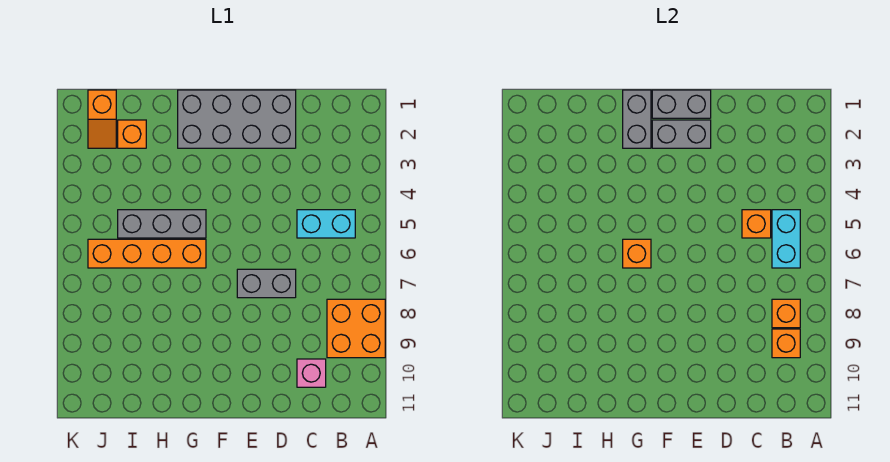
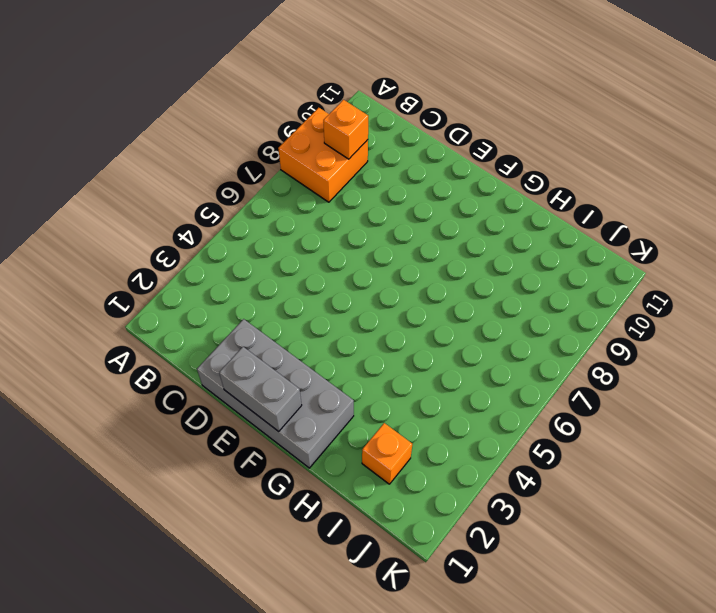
none -> cyan 1x2 brick [297,210,355,238]
none -> pink 1x1 brick [297,359,326,387]
none -> grey 1x2 brick [237,269,296,298]

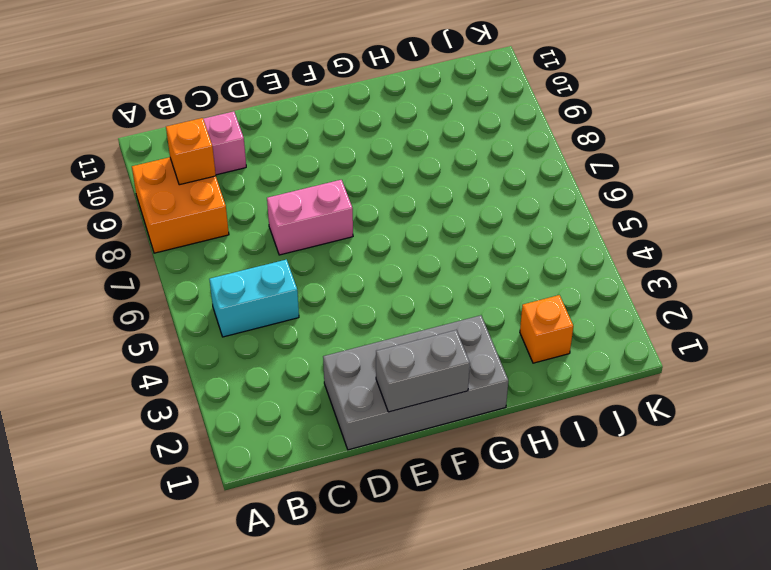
pink 1x2 brick [267,180,353,255] -> grey 1x2 brick [237,269,296,298]
none -> grey 1x3 brick [118,210,206,238]
none -> orange 1x4 brick [88,239,206,268]
none -> orange 1x2 slope [88,90,116,148]

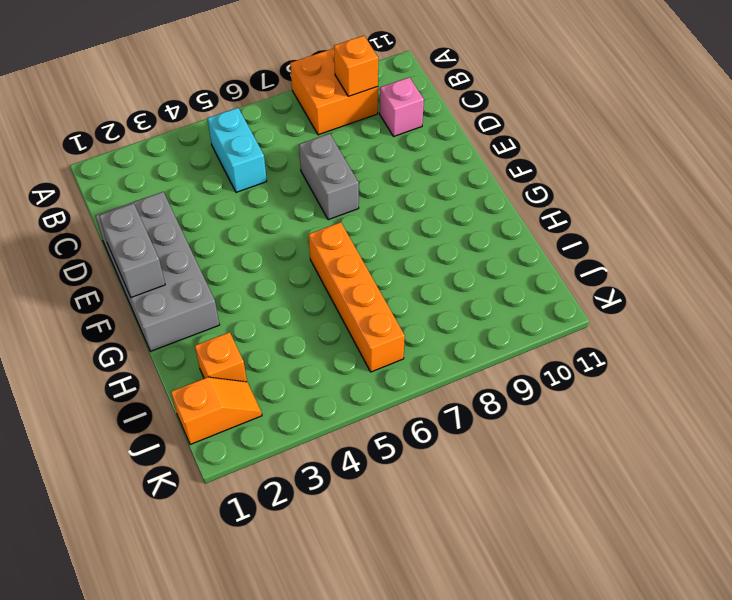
none -> grey 1x3 brick [118,210,206,238]
none -> cyan 1x2 brick [772,210,800,268]
none -> orange 1x1 brick [772,299,800,328]

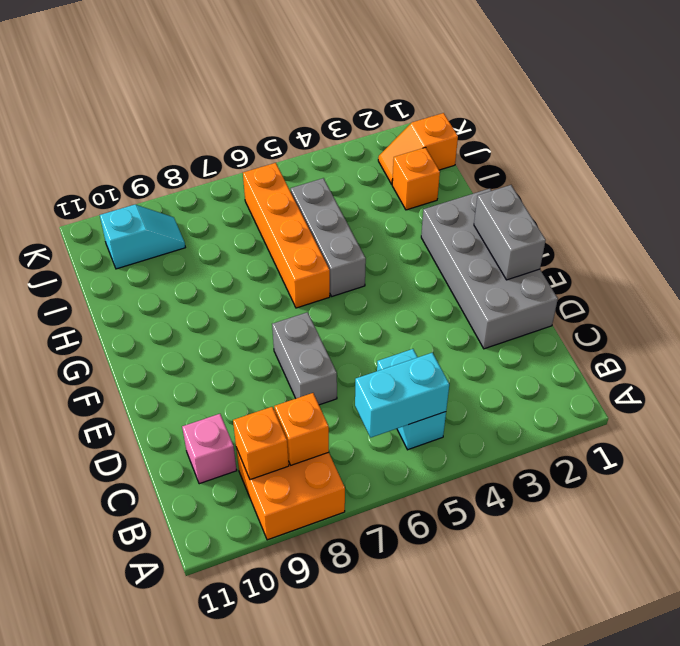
cyan 1x2 slope [100,205,185,269] -> none
none -> orange 1x1 brick [742,210,771,238]
none -> grey 1x2 brick [652,120,711,148]
none -> grey 1x2 brick [623,90,651,148]

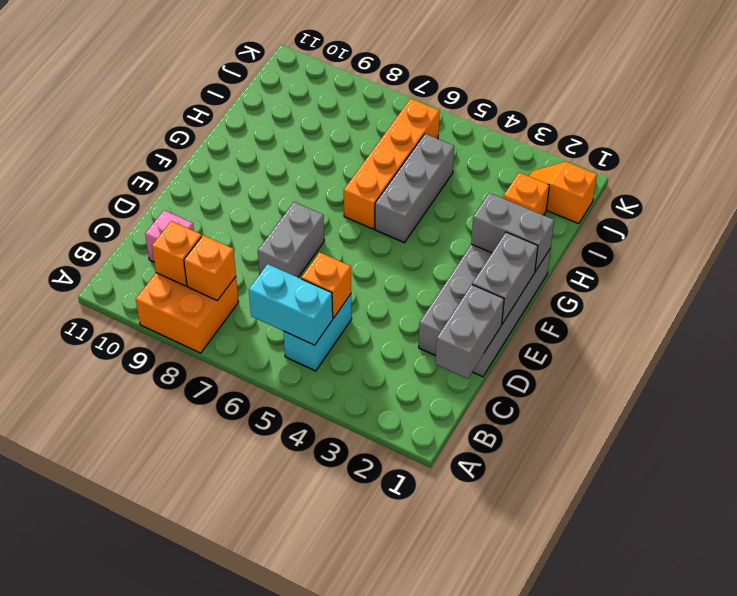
grey 1x2 brick [435,285,504,379] -> grey 1x2 brick moved to [652,120,711,148]
none -> orange 1x1 brick [623,239,651,268]

